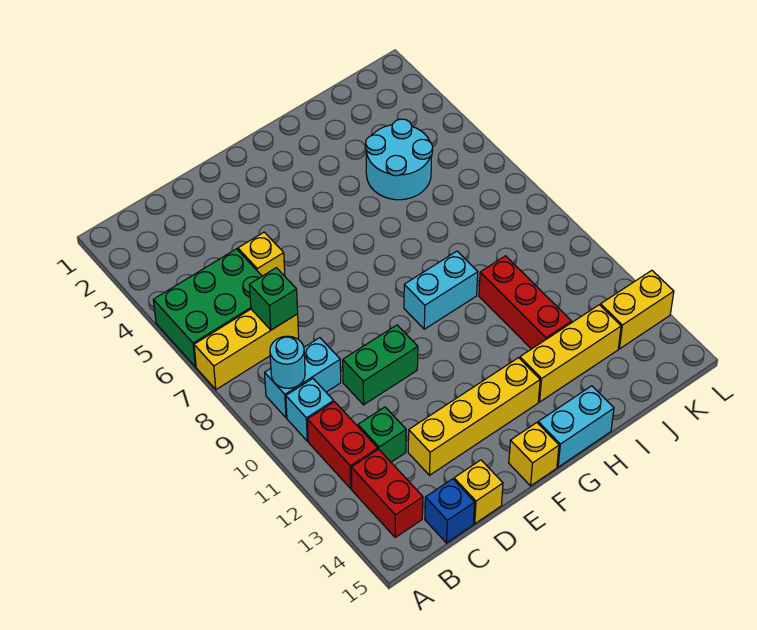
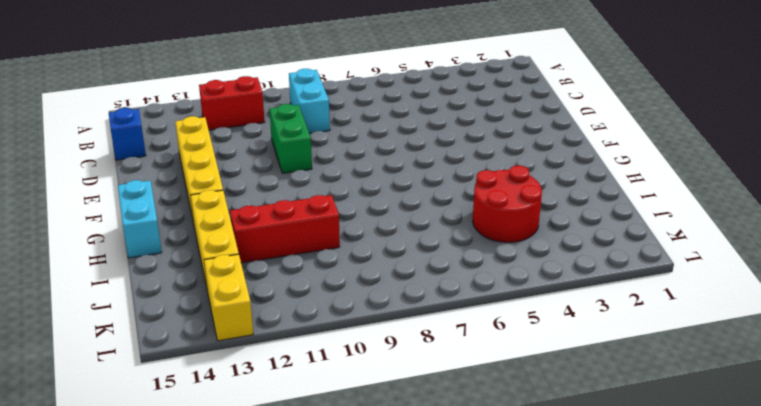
red 2x2 round brick [473,166,542,242] -> cyan 2x2 round brick [366,119,433,200]
none -> green 2x3 brick [153,249,262,367]
none -> yellow 1x3 brick [194,309,299,389]
none -> cyan 1x1 brick [286,379,334,441]

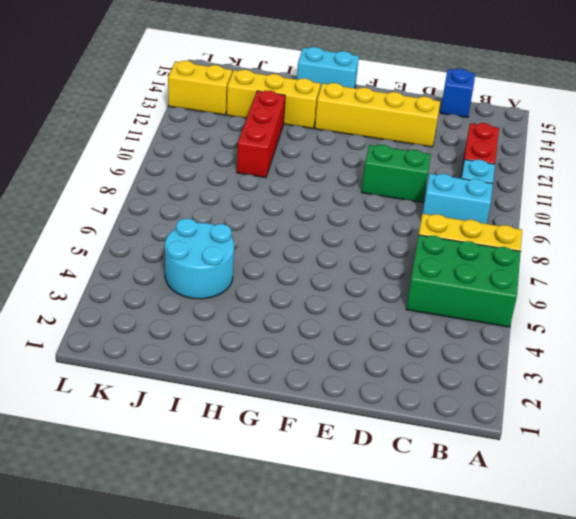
none -> red 1x2 brick [351,449,423,537]
none -> green 1x1 brick [358,407,406,462]
none -> yellow 1x1 brick [238,232,285,276]

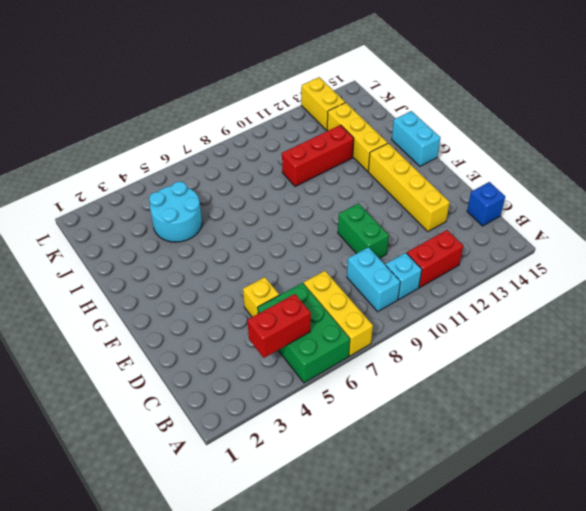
red 1x2 brick [247,294,311,358] -> red 1x2 brick moved to [351,449,423,537]
none -> green 1x1 brick [358,407,406,462]
none -> yellow 1x1 brick [454,460,503,524]
none -> yellow 1x1 brick [509,423,559,486]

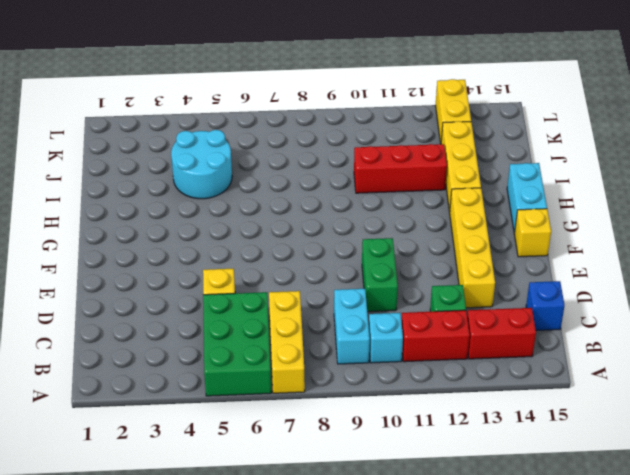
none -> yellow 1x1 brick [454,460,503,524]
none -> cyan 1x2 brick [404,251,478,329]
none -> cyan 1x1 round brick [270,336,305,388]

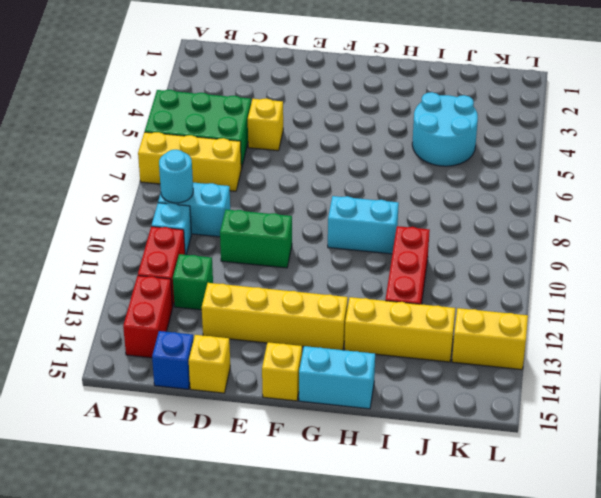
none -> green 1x1 brick [249,268,298,330]

